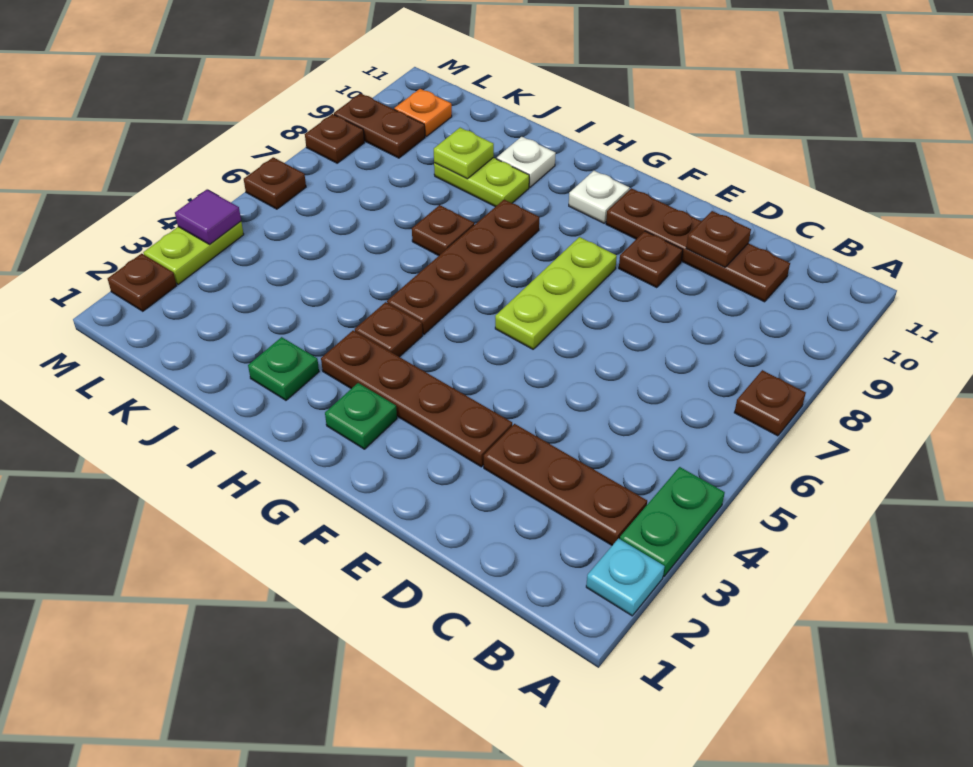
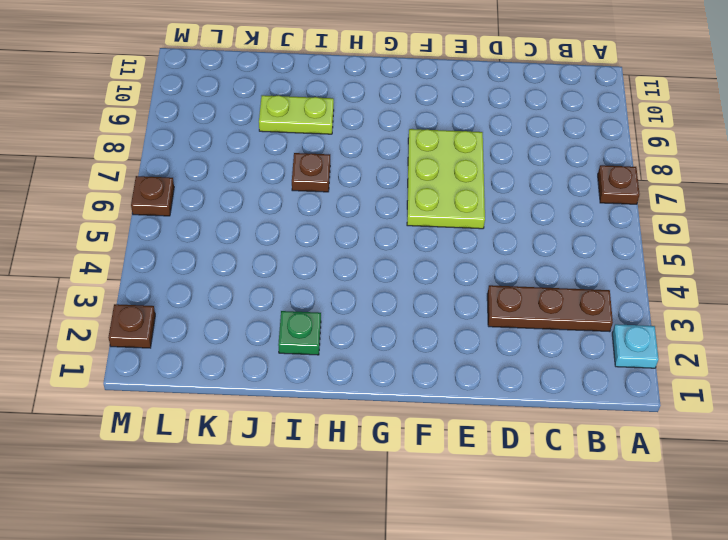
lime 2x3 plate [407,129,485,229] -> lime 1x3 plate [495,237,617,349]
none -> green 1x2 plate [620,467,725,577]
none -> brown 1x4 plate [606,188,790,302]
none -> brown 1x4 plate [321,331,512,467]

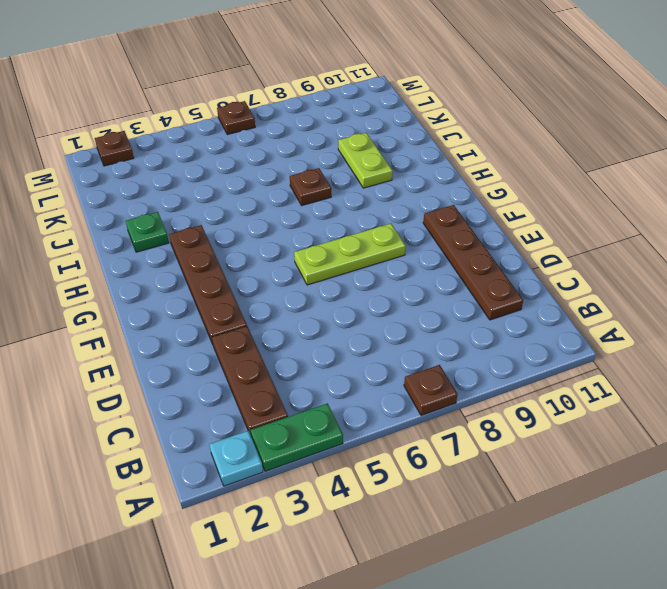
none -> brown 1x1 plate [619,231,683,287]
none -> green 1x1 plate [325,383,397,449]
none -> white 1x1 plate [569,171,629,223]

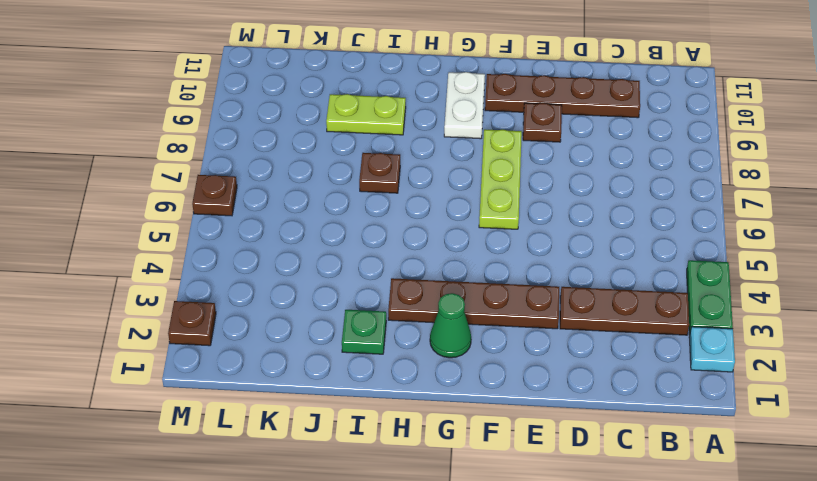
green 1x1 cone [430,293,471,358] -> green 1x1 plate [325,383,397,449]
white 1x2 plate [444,72,485,139] -> white 1x1 plate [569,171,629,223]
none -> brown 1x1 plate [734,370,806,436]
none -> brown 1x1 plate [355,302,423,357]
none -> brown 1x4 plate [387,200,539,334]

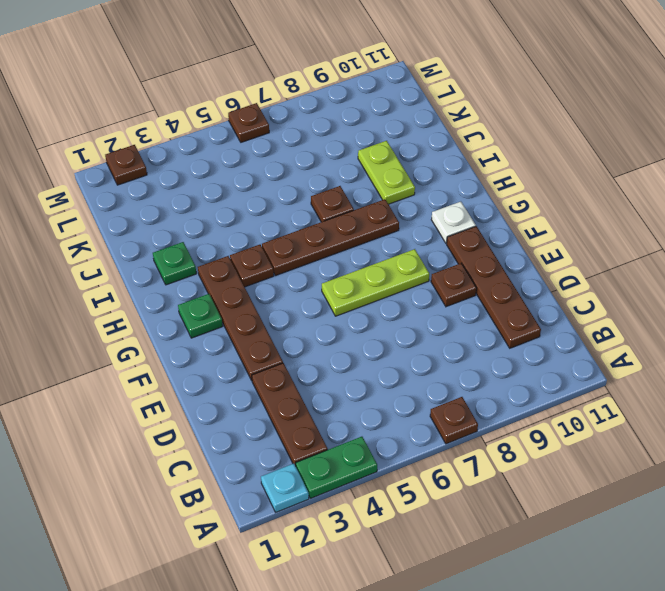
none -> white 1x1 plate [497,137,556,187]
none -> brown 1x2 plate [334,93,425,158]
none -> orange 1x1 plate [394,89,452,136]

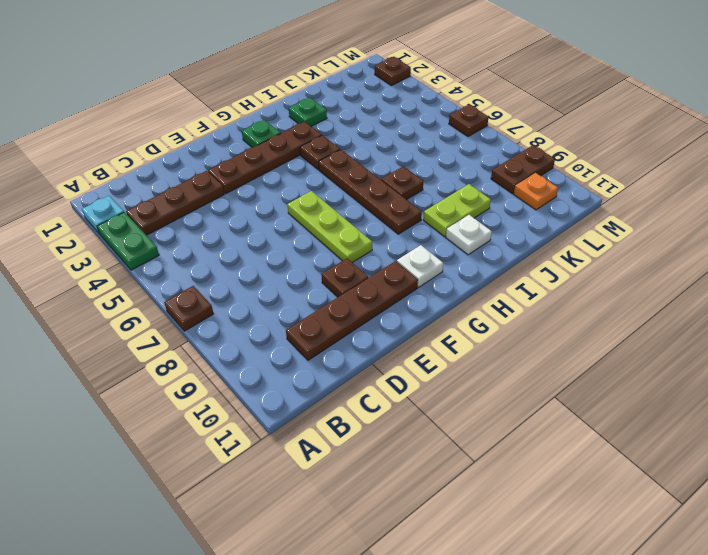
none -> lime 1x2 plate [143,221,244,284]
none -> brown 1x1 plate [305,114,364,163]
none -> brown 1x1 plate [686,211,751,267]

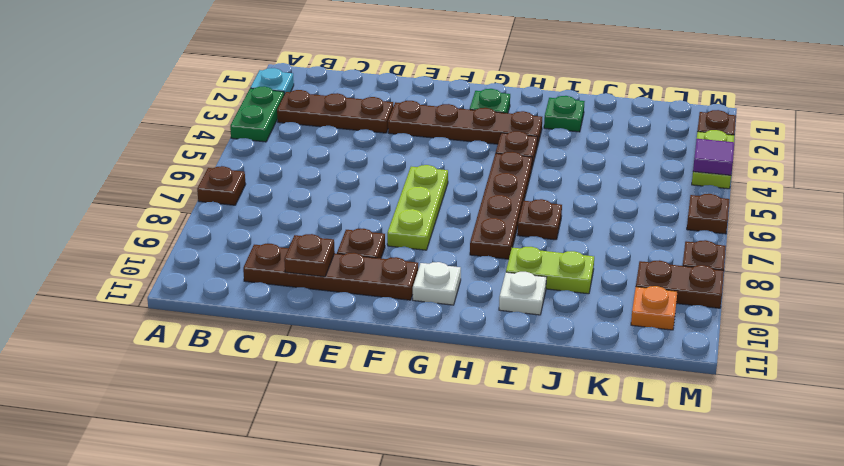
none -> lime 1x1 plate [434,128,494,179]

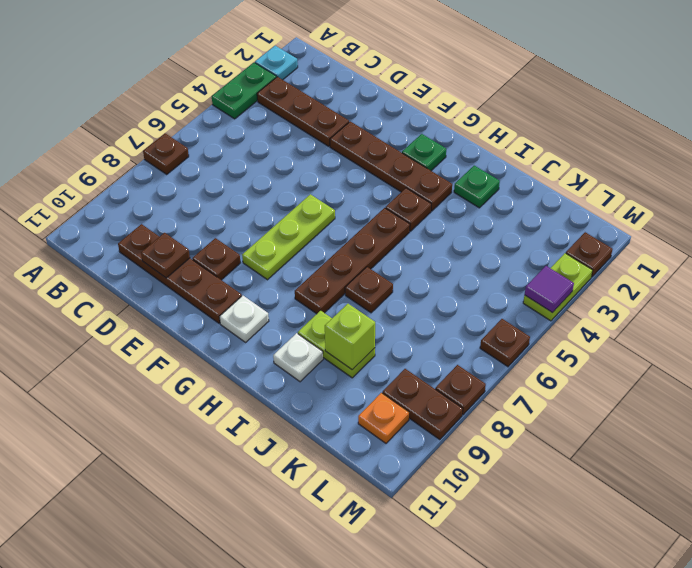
lime 1x1 brick [325,304,375,370] -> lime 1x1 plate [434,128,494,179]

